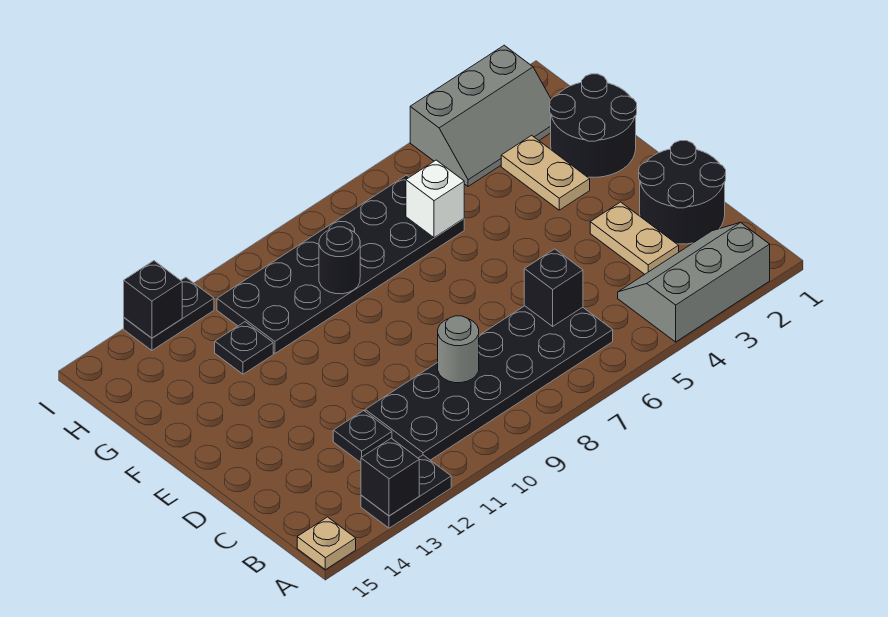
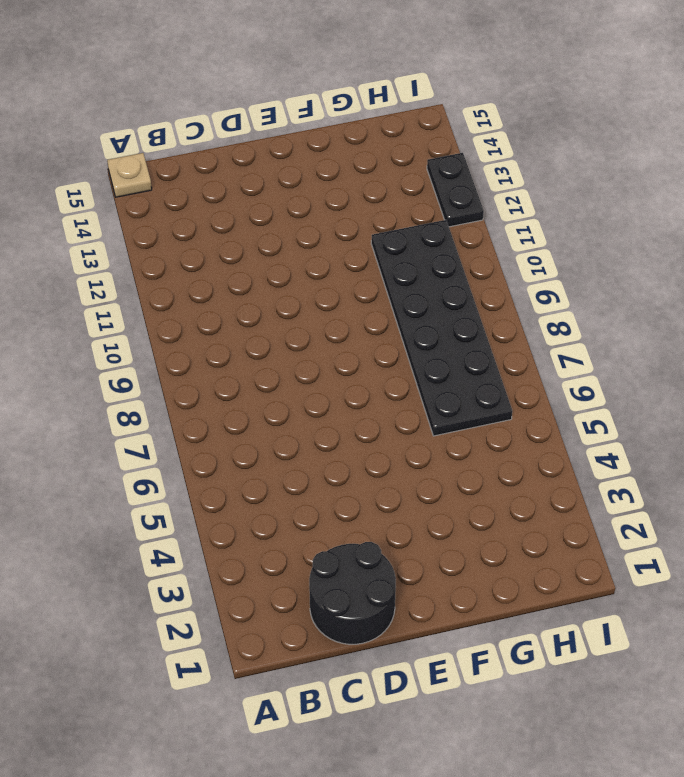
none -> grey 2x3 slope [618,223,770,342]
none -> black 1x2 plate [361,455,451,528]
none -> black 2x6 plate [365,306,613,460]

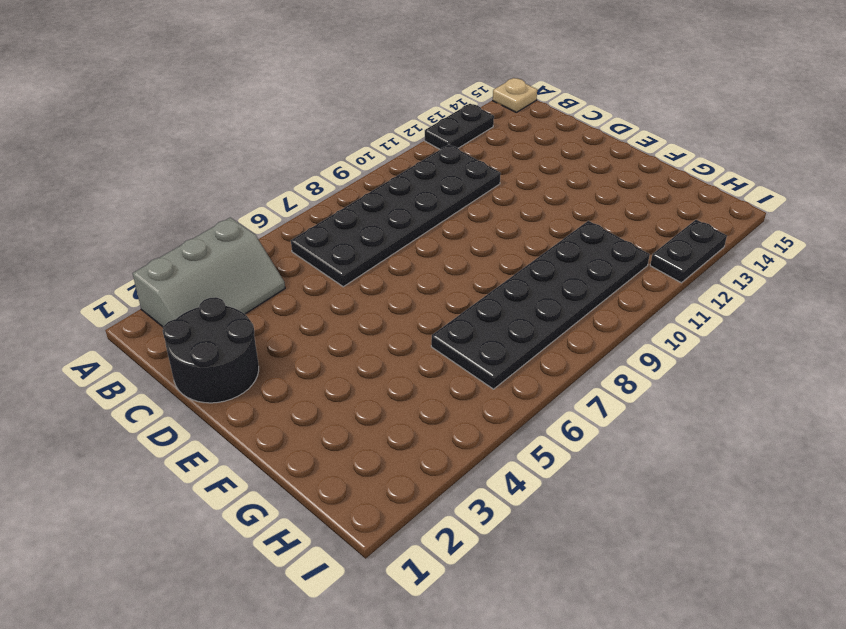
none -> tan 1x2 plate [590,202,679,274]
none -> black 1x1 plate [333,411,392,462]
none -> black 2x2 round brick [550,74,637,177]

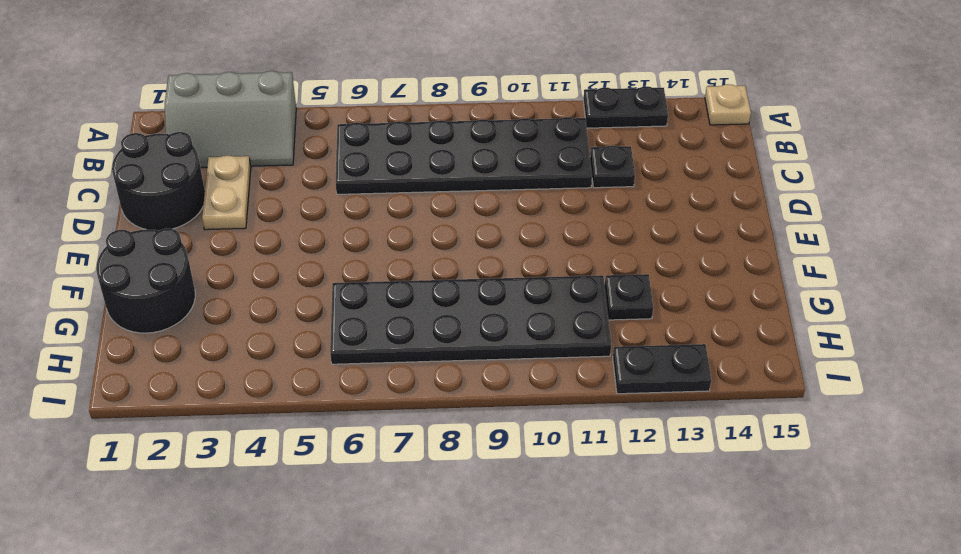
none -> tan 1x2 plate [501,135,590,210]
none -> grey 2x3 slope [410,45,551,186]
none -> black 1x1 brick [361,438,419,516]

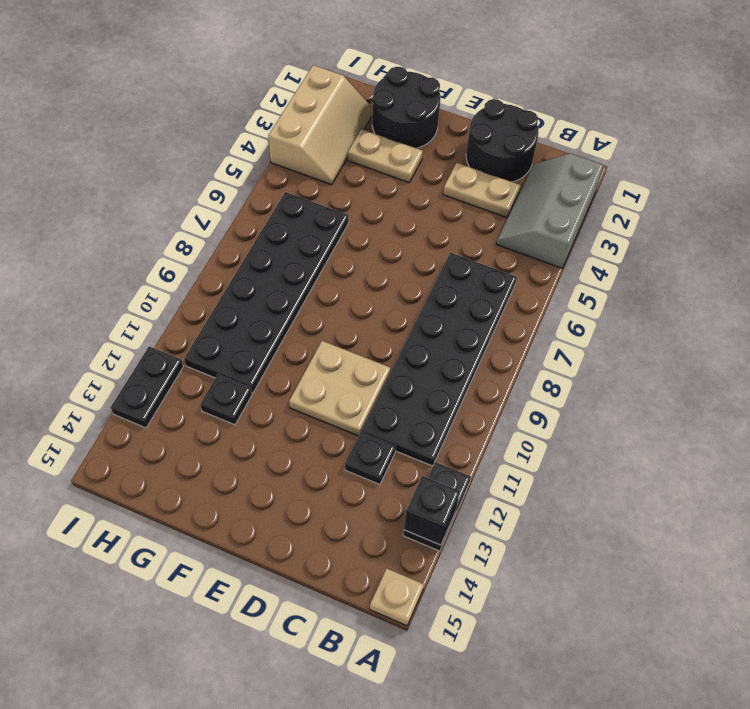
tan 2x2 plate [289,341,391,436] -> none
tan 2x3 slope [268,65,373,185] -> grey 2x3 slope [410,45,551,186]
none -> black 1x1 brick [524,249,583,326]
none -> grey 1x1 round brick [438,316,479,383]
none -> white 1x1 brick [406,160,464,238]

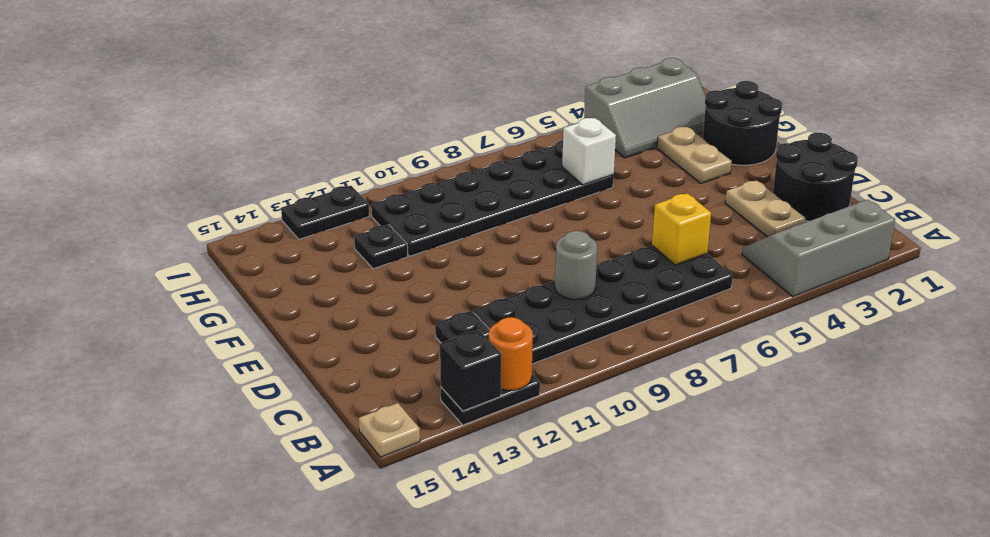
orange 1x1 round brick [489,317,533,390] -> none
yellow 1x1 brick [652,193,711,265] -> black 1x1 brick [524,249,583,326]
none -> black 1x1 round brick [319,227,360,294]
none -> black 1x1 brick [124,261,182,338]

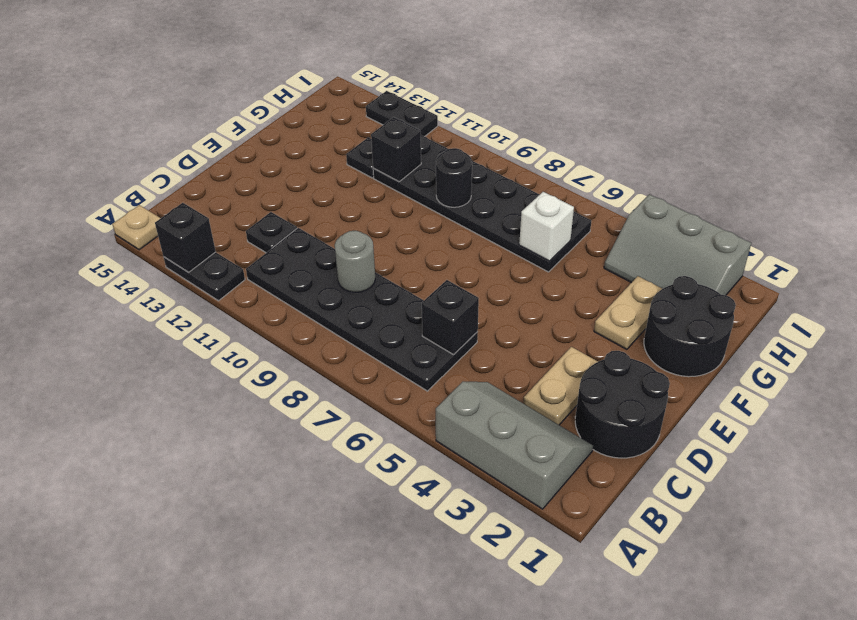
black 1x1 brick [371,117,421,182] -> black 1x1 brick moved to [124,261,182,338]

